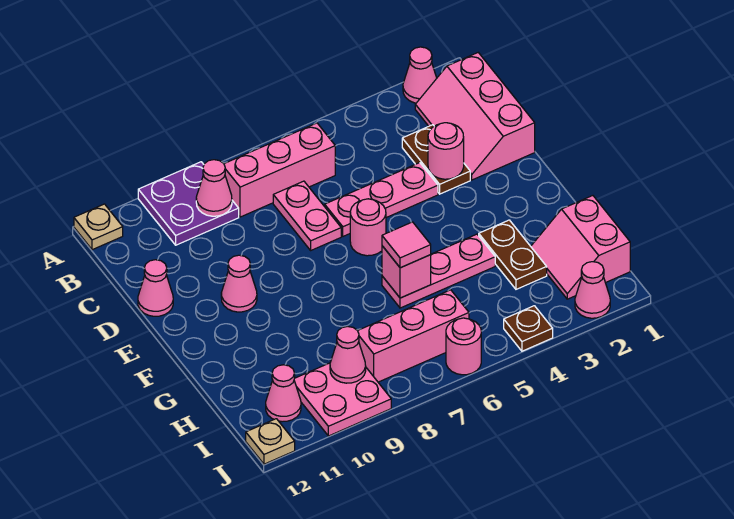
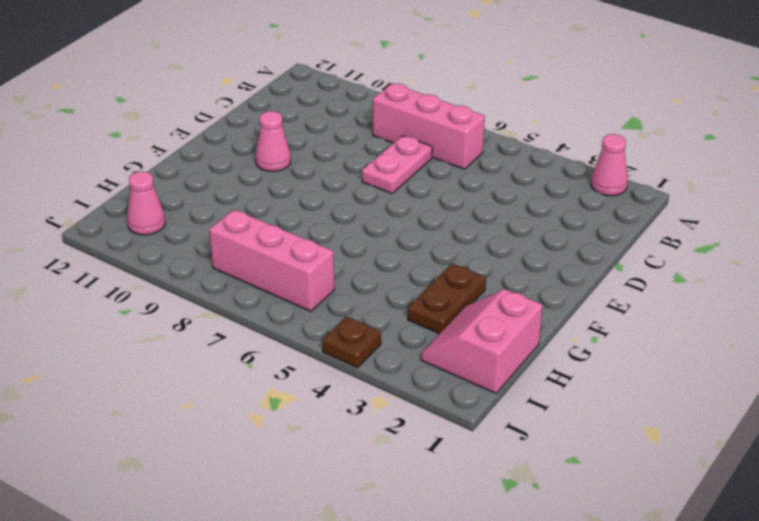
none -> purple 2x2 plate [138,162,239,245]
none -> tan 1x1 plate [74,204,123,250]
none -> pink 2x3 slope [415,53,535,180]

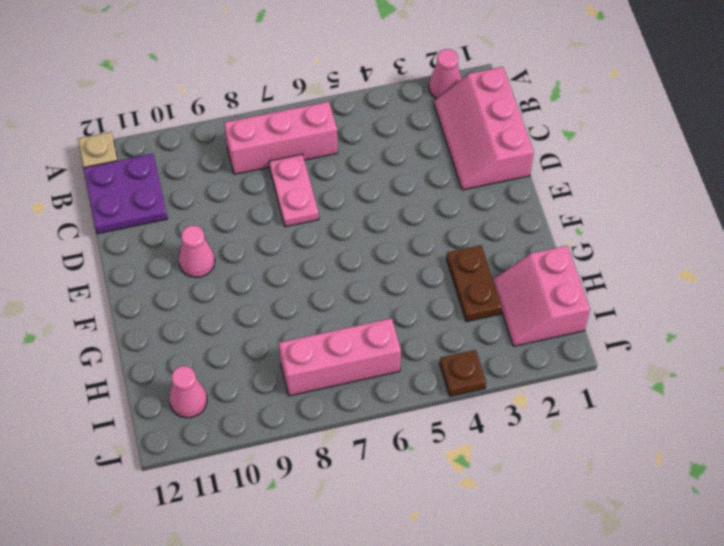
purple 2x2 plate [84,154,168,234] -> purple 2x2 plate moved to [138,162,239,245]
none -> brown 1x2 plate [402,125,470,194]
none -> pink 1x3 plate [325,163,438,236]
none -> pink 1x1 cone [138,260,173,316]

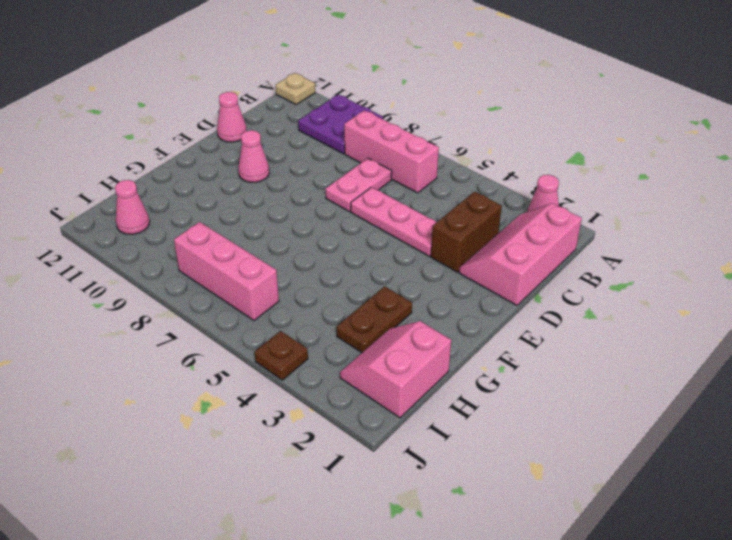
brown 1x2 brick [431,192,502,272] -> brown 1x2 plate [402,125,470,194]
none -> pink 1x1 round brick [350,199,386,256]
none -> pink 1x3 plate [382,234,495,308]
none -> pink 2x2 plate [294,363,391,436]

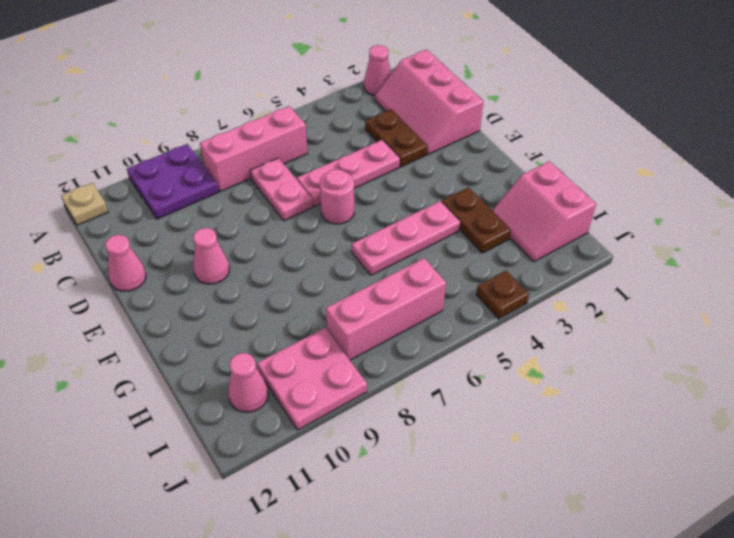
none -> pink 1x1 cone [575,262,610,318]
none -> pink 1x1 round brick [446,318,481,375]
none -> tan 1x1 plate [246,419,295,464]

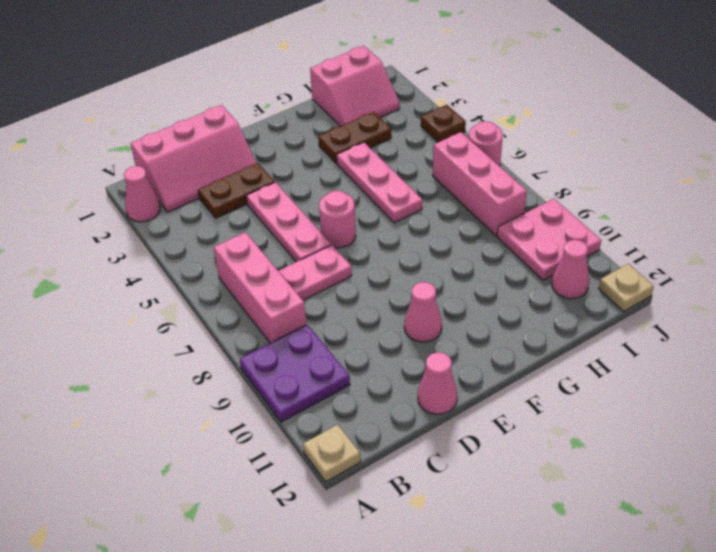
none -> pink 1x1 cone [575,262,610,318]
none -> pink 1x1 cone [196,160,232,216]
none -> pink 1x1 round brick [428,123,464,179]

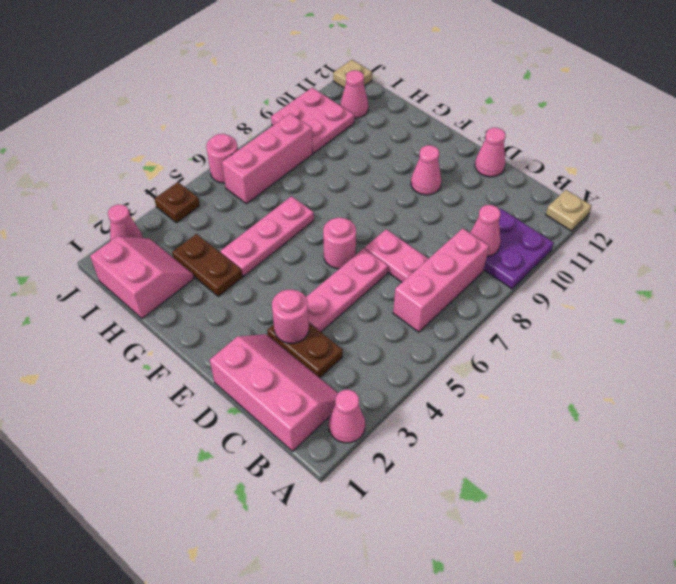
none -> pink 1x1 brick [382,246,431,298]
none -> pink 1x1 cone [330,326,366,383]
none -> pink 1x1 tile [382,222,431,268]

